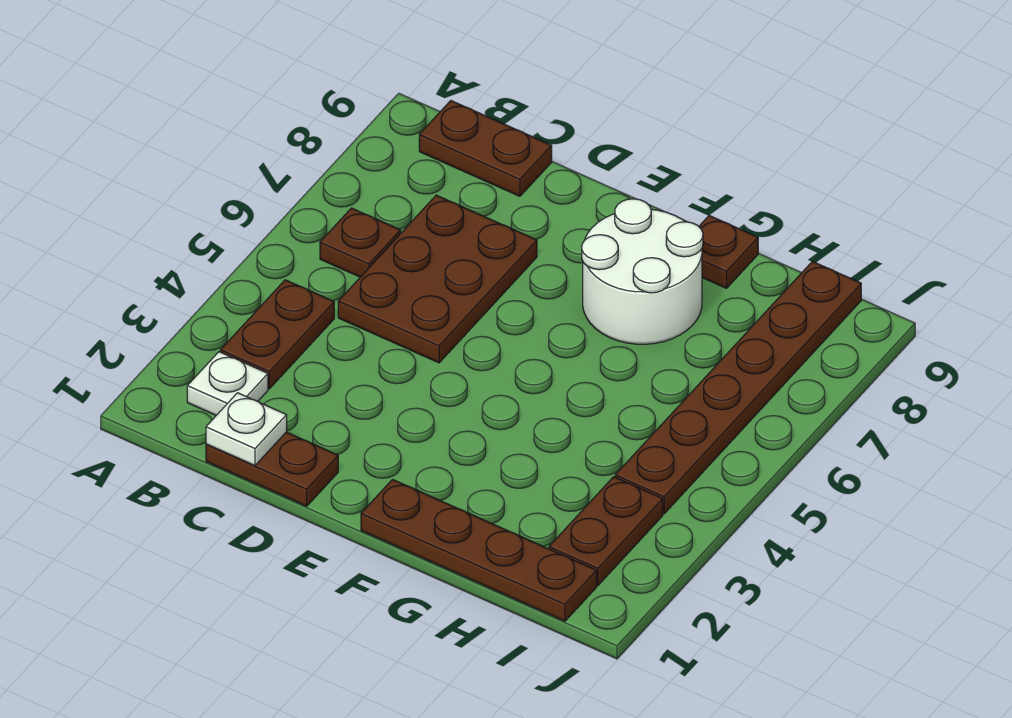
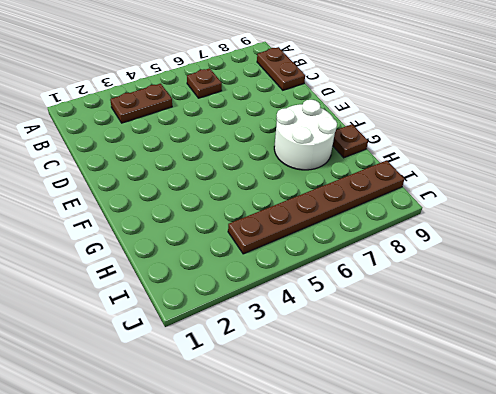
none -> white 1x1 plate [187,352,268,415]
none -> brown 1x2 plate [206,432,338,506]
none -> brown 2x3 plate [338,195,537,363]

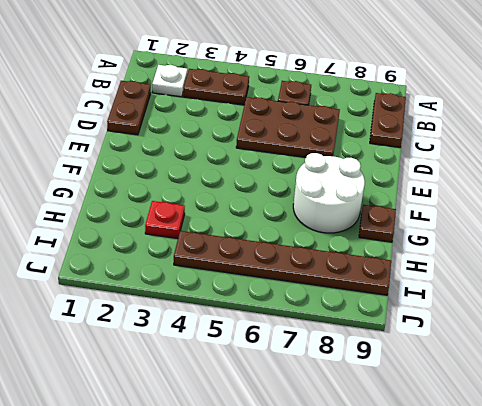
red 1x1 plate [145,201,185,239] -> none
none -> brown 1x4 plate [361,480,597,621]
none -> brown 1x2 plate [549,477,663,585]
none -> white 1x1 plate [206,393,287,466]

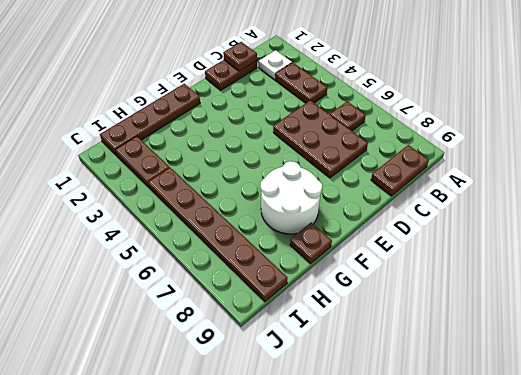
brown 1x1 plate [223,42,257,71] -> white 1x1 plate [206,393,287,466]

